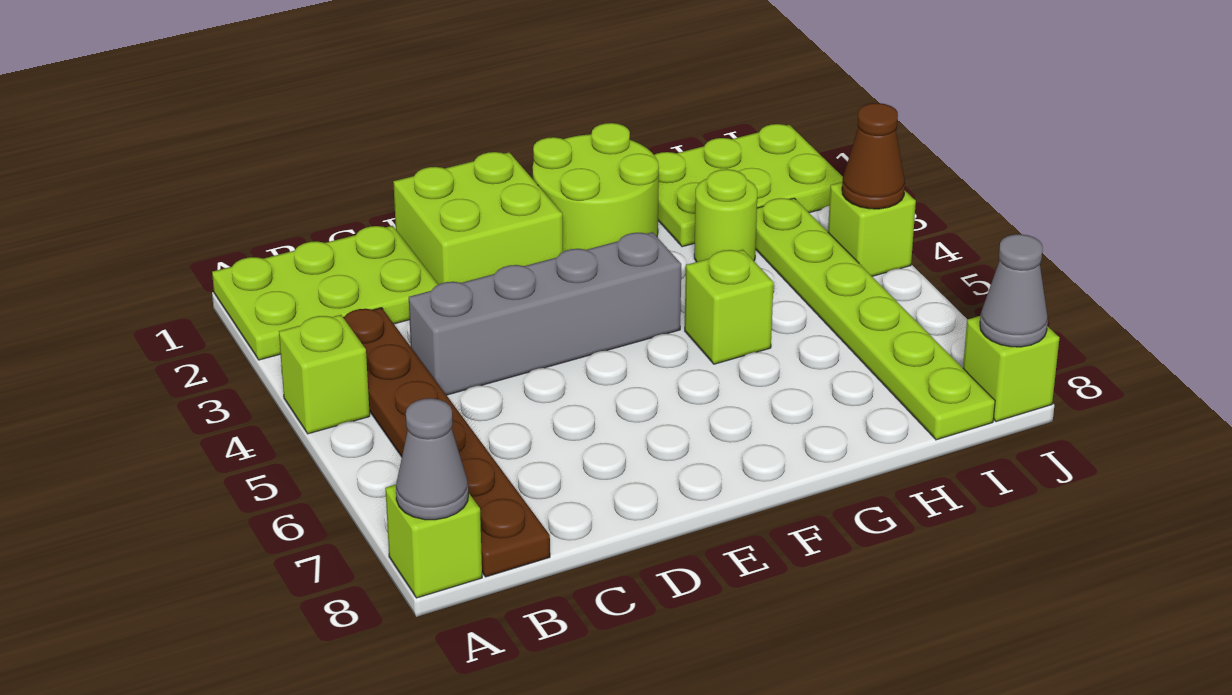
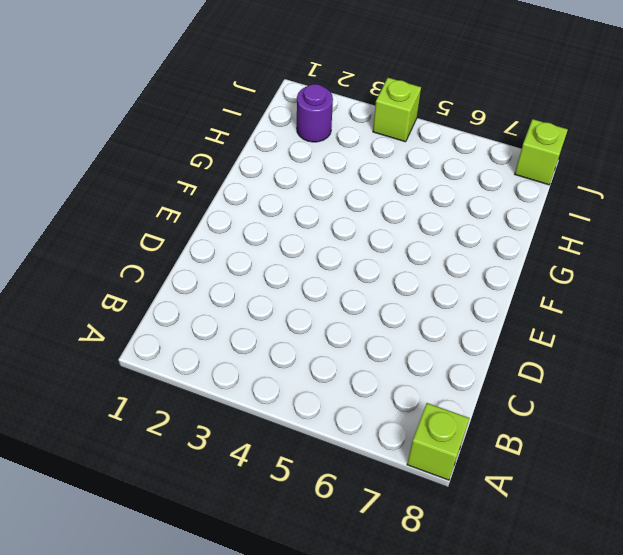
purple 1x1 round brick [297,84,333,142] -> lime 2x3 plate [654,124,843,247]
none -> lime 2x3 plate [212,226,438,360]
none -> lime 1x1 brick [279,315,370,434]
none -> brown 1x6 plate [344,308,550,577]

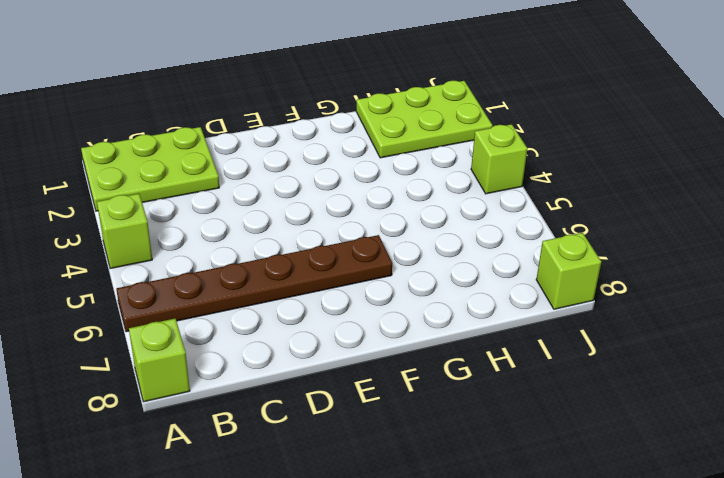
brown 1x6 plate [116,235,392,332] -> brown 1x6 plate turned to [344,308,550,577]
none -> grey 1x4 brick [409,232,681,395]
none -> lime 2x2 brick [393,152,563,285]
none -> lime 2x2 round brick [533,123,659,252]

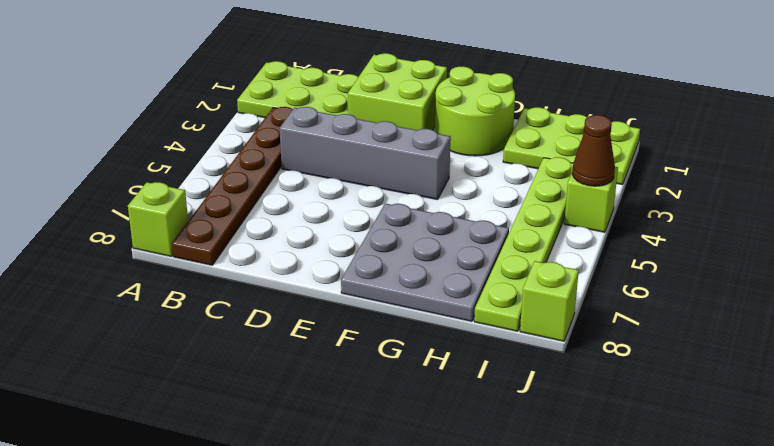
grey 3x3 plate [341,203,509,321] -> none
none -> lime 1x1 brick [279,315,370,434]
none -> lime 1x1 brick [685,250,774,364]
none -> lime 1x1 round brick [694,169,757,262]

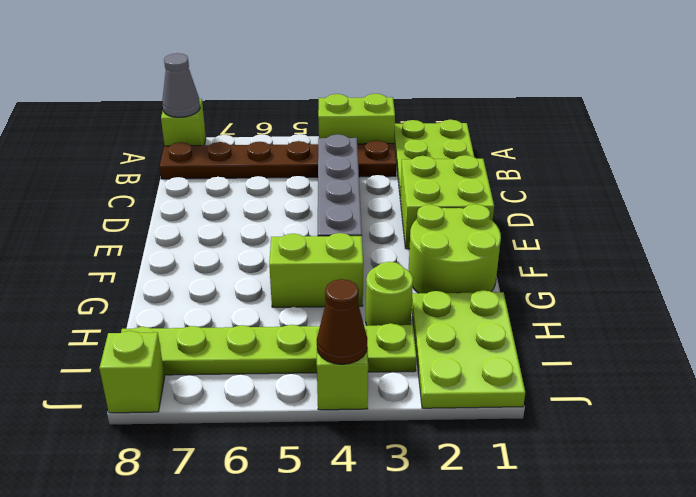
lime 1x2 brick [318,94,395,144] -> lime 1x1 brick [279,315,370,434]
lime 1x2 brick [269,233,363,307] -> lime 1x1 brick [685,250,774,364]
none -> grey 1x1 cone [980,234,1048,347]

